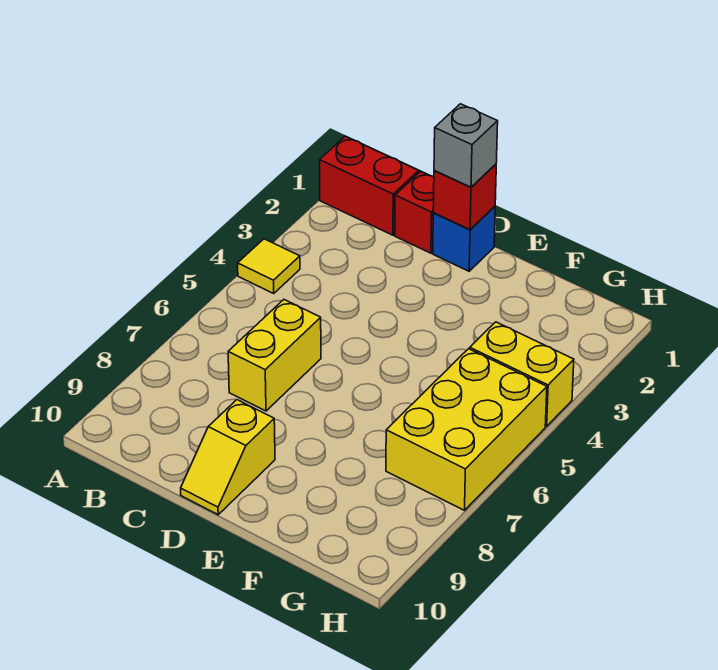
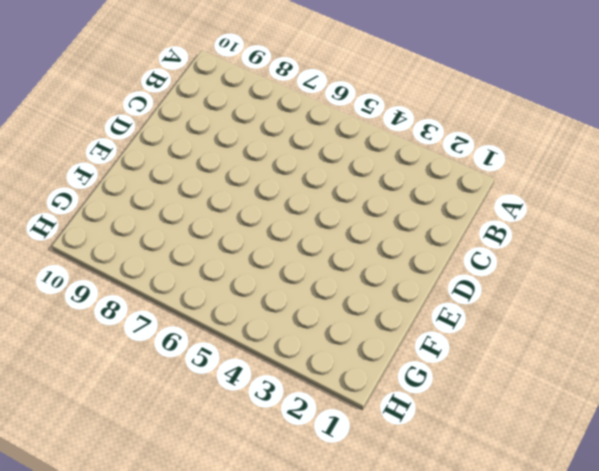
none -> red 1x2 brick [320,136,419,235]
none -> yellow 1x1 tile [238,239,300,293]

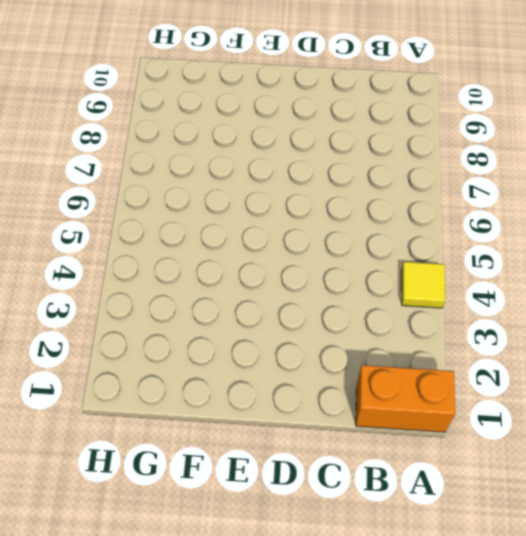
orange 1x2 brick [356,365,455,432] -> red 1x2 brick [320,136,419,235]
none -> red 1x1 brick [395,171,434,253]
none -> yellow 1x2 brick [228,300,321,411]

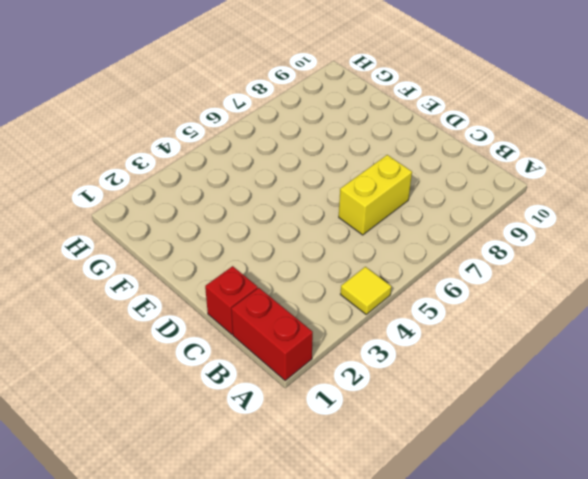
none -> blue 1x1 brick [433,206,495,271]
none -> yellow 1x2 slope [181,400,275,515]

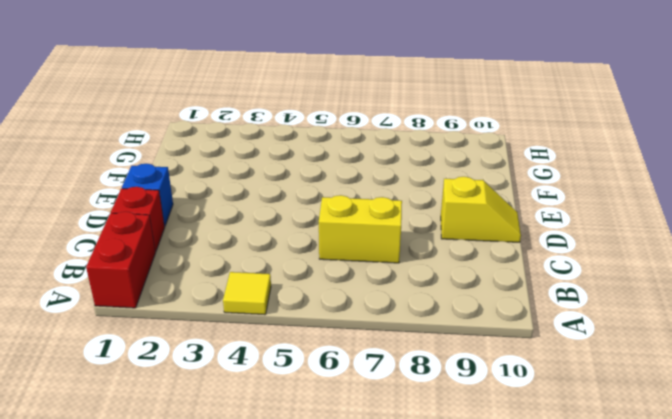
none -> yellow 1x2 brick [470,322,574,426]
none -> yellow 2x3 brick [386,349,547,510]

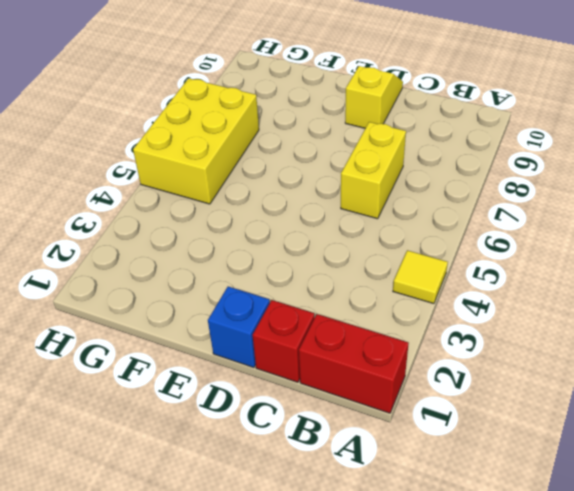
none -> yellow 1x2 brick [470,322,574,426]
none -> red 1x1 brick [433,164,496,230]

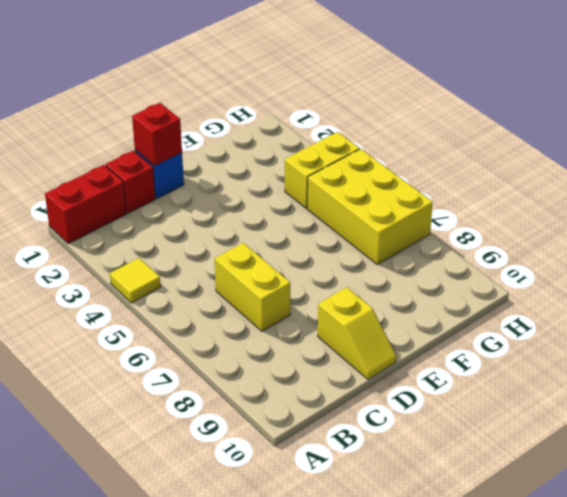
none -> grey 1x1 brick [434,104,498,187]

